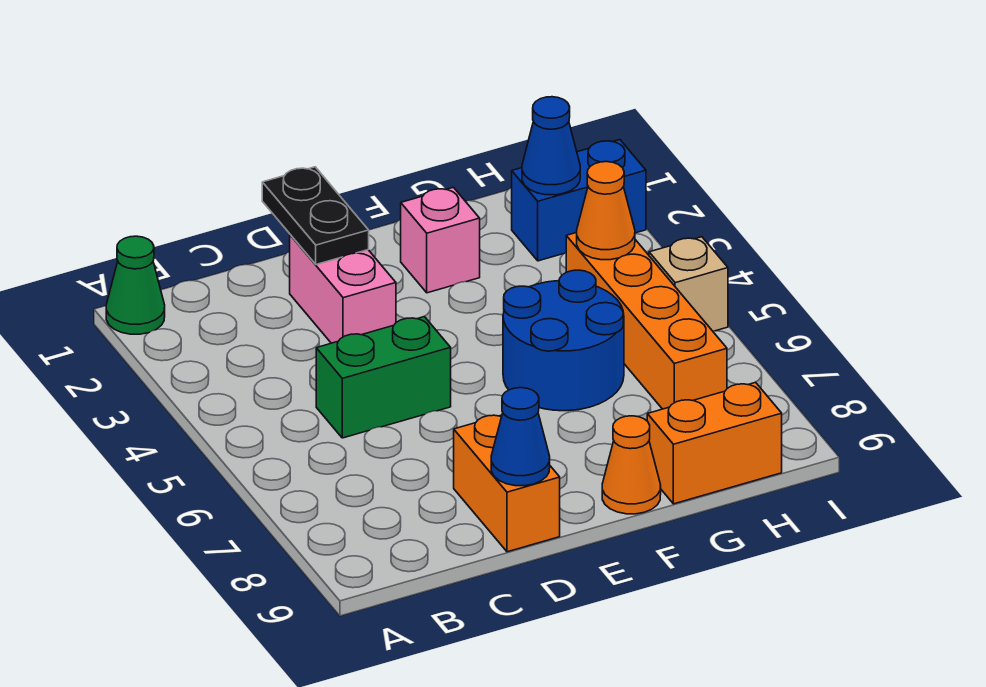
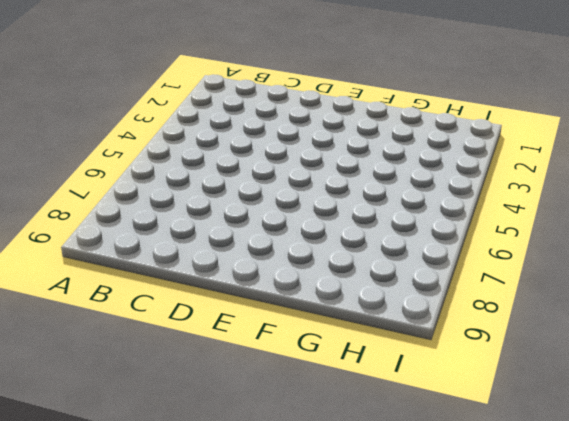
none -> green 1x1 cone [106,236,165,334]
none -> green 1x2 brick [316,317,451,438]
none -> pink 1x2 brick [290,235,396,343]

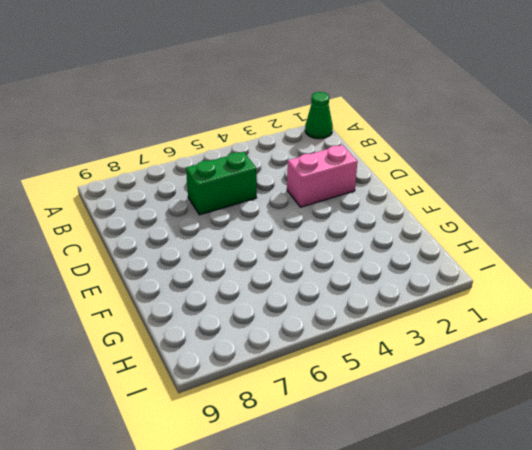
green 1x2 brick [186,152,257,215] -> green 1x2 brick turned to [316,317,451,438]
none -> orange 1x2 brick [454,415,560,552]
none -> pink 1x1 brick [401,187,480,293]
none -> blue 2x2 round brick [503,270,624,411]

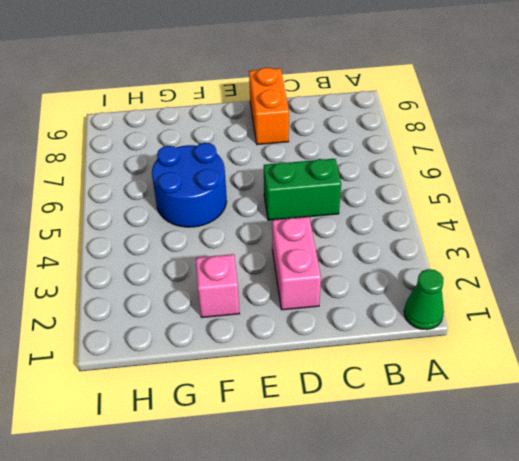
none -> orange 1x1 cone [602,416,661,514]
none -> orange 1x2 brick [647,382,782,504]
none -> blue 1x2 brick [512,140,646,261]

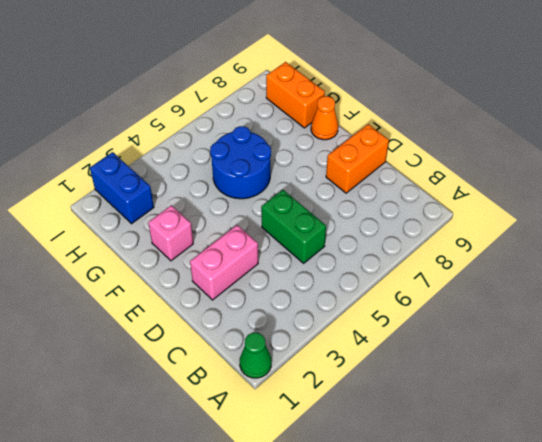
none -> orange 1x4 brick [566,233,727,409]
none -> tan 1x1 brick [649,237,728,331]
none -> black 1x2 plate [262,167,369,265]

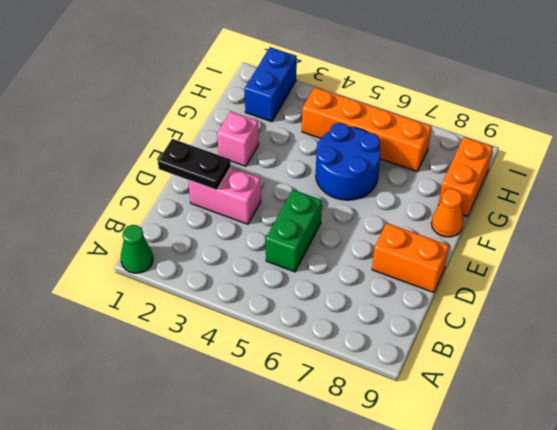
none -> tan 1x1 brick [649,237,728,331]
none -> blue 1x1 cone [491,388,550,486]
none -> blue 1x1 cone [522,97,580,195]

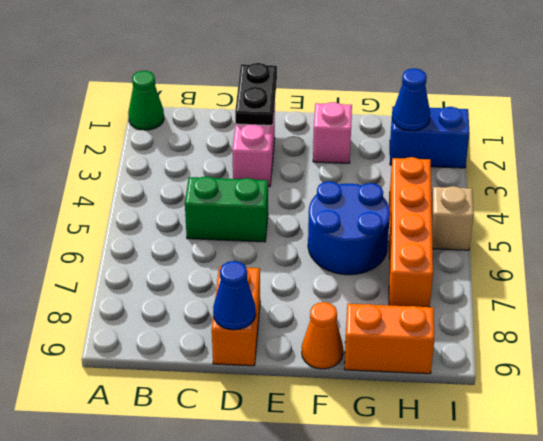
none -> orange 1x1 cone [577,162,635,260]

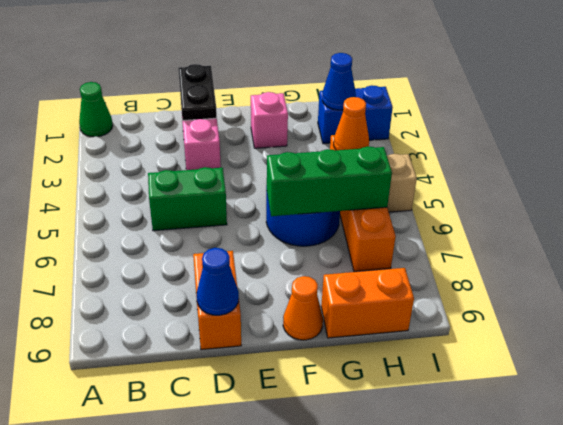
green 1x3 brick [266,146,392,216] -> none

